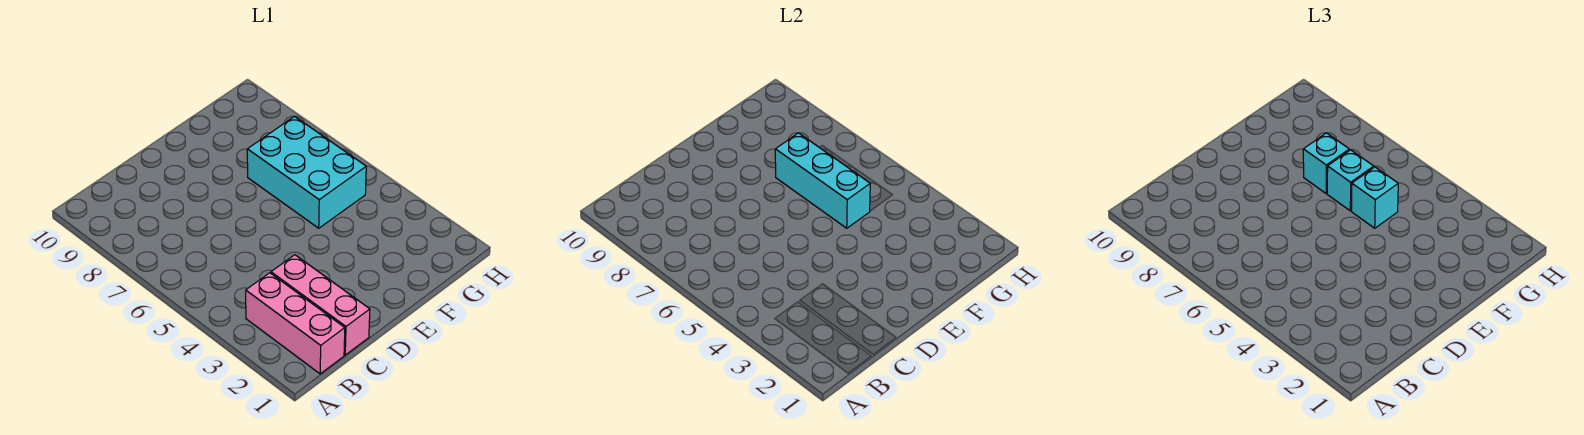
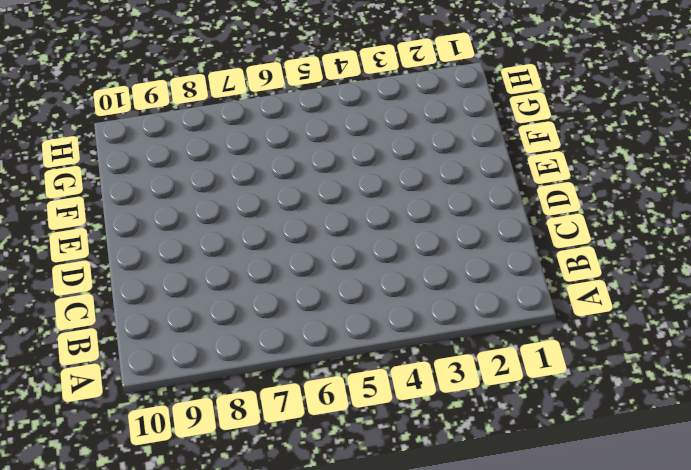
none -> pink 1x3 brick [246,273,345,374]
none -> pink 1x3 brick [271,255,370,355]

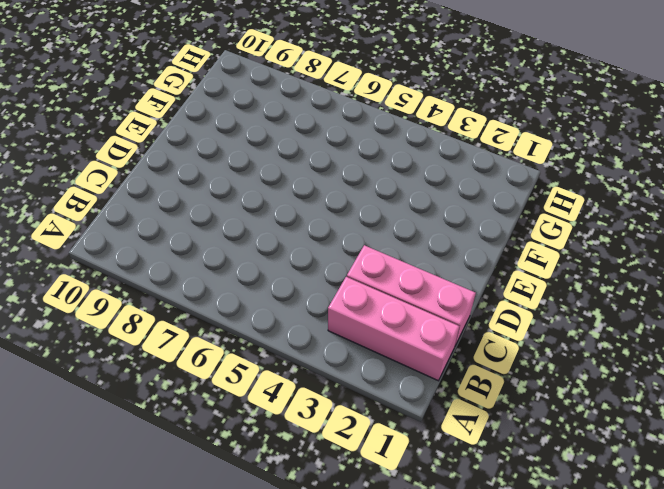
none -> cyan 2x3 brick [247,116,366,228]
none -> cyan 1x3 brick [775,133,870,228]

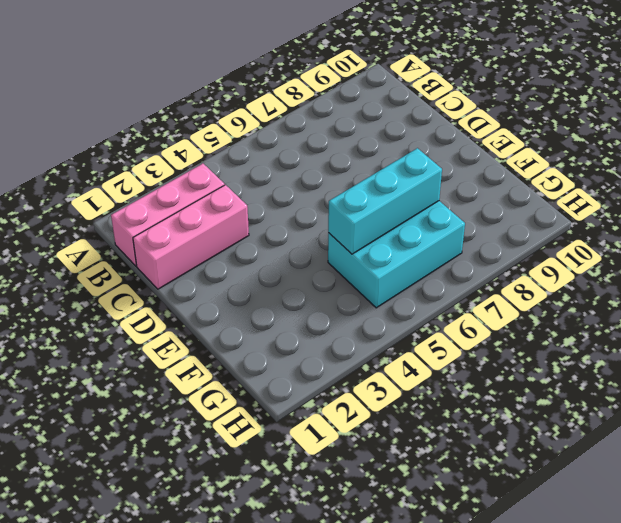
none -> cyan 1x1 brick [1352,167,1398,228]
none -> cyan 1x1 brick [1327,150,1374,211]

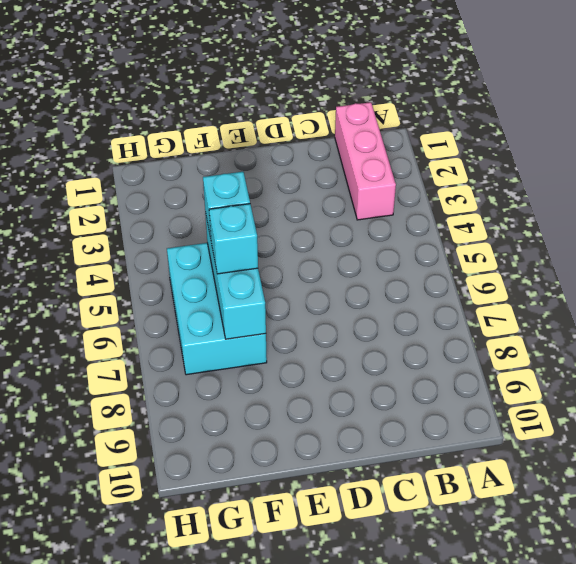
none -> pink 1x3 brick [271,255,370,355]
none -> cyan 1x1 brick [1303,133,1349,194]

